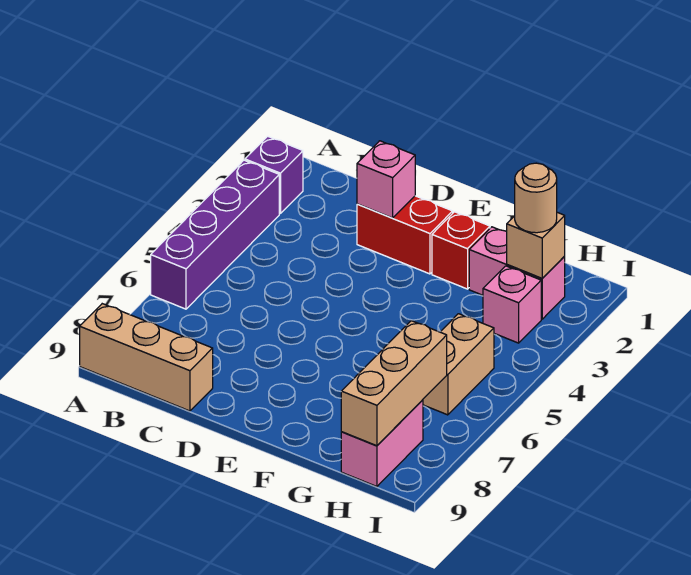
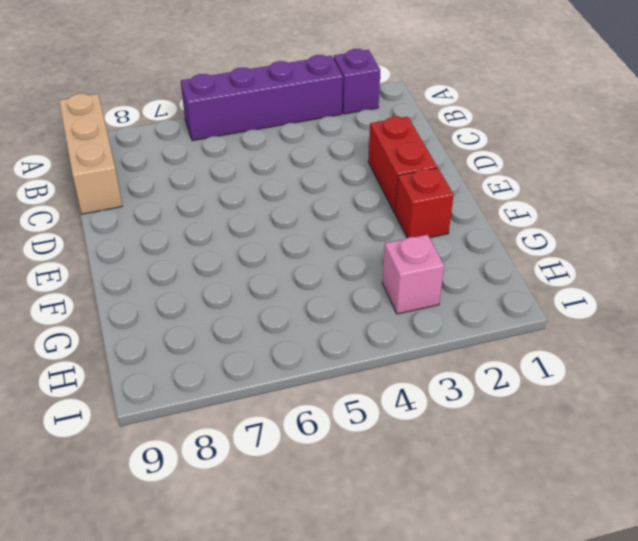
none -> pink 1x2 brick [469,227,565,319]
none -> tan 1x2 brick [423,314,494,415]
none -> pink 1x2 brick [341,400,423,486]

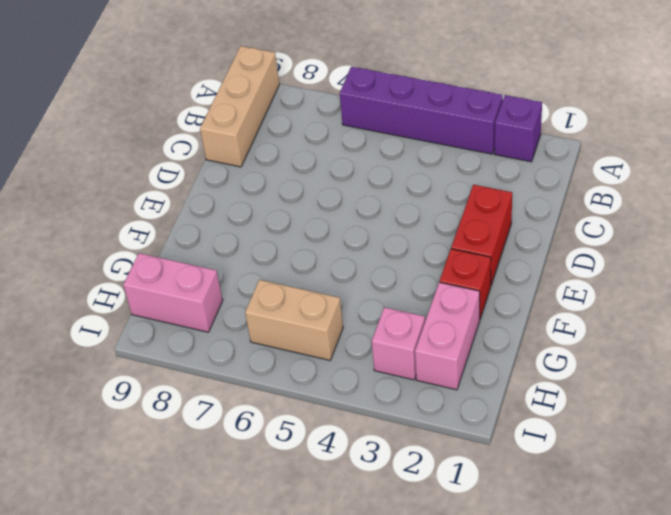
none -> pink 1x1 brick [357,141,415,218]
none -> tan 1x1 brick [507,212,565,278]
none -> tan 1x3 brick [341,321,447,446]

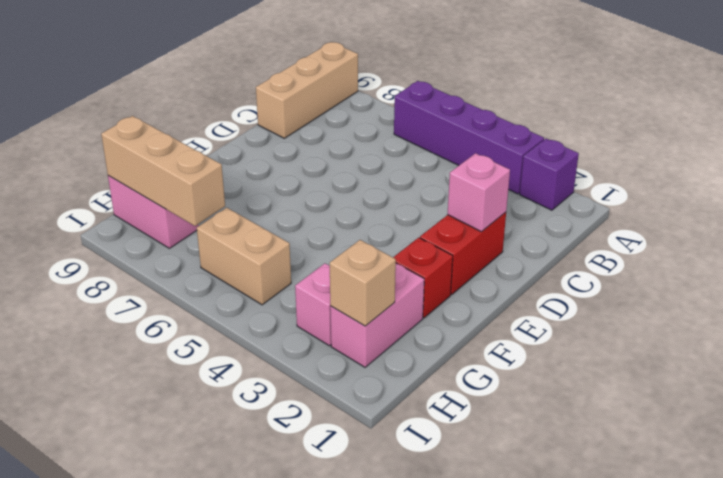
none -> tan 1x1 round brick [515,163,557,233]

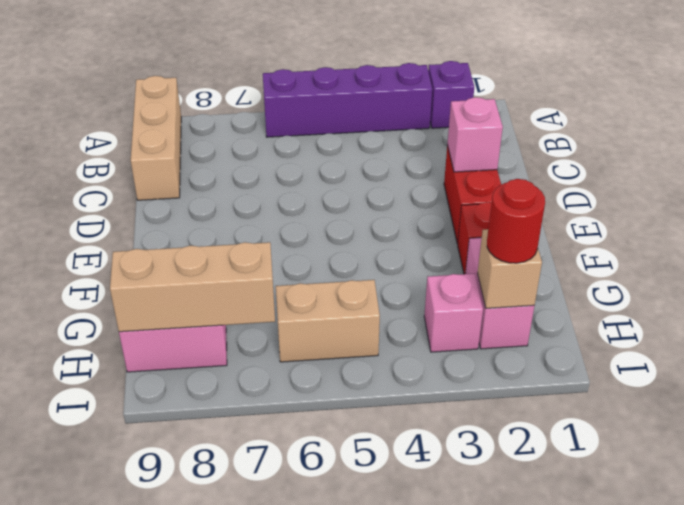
red 1x1 round brick [487,179,545,263] -> tan 1x1 round brick [515,163,557,233]

